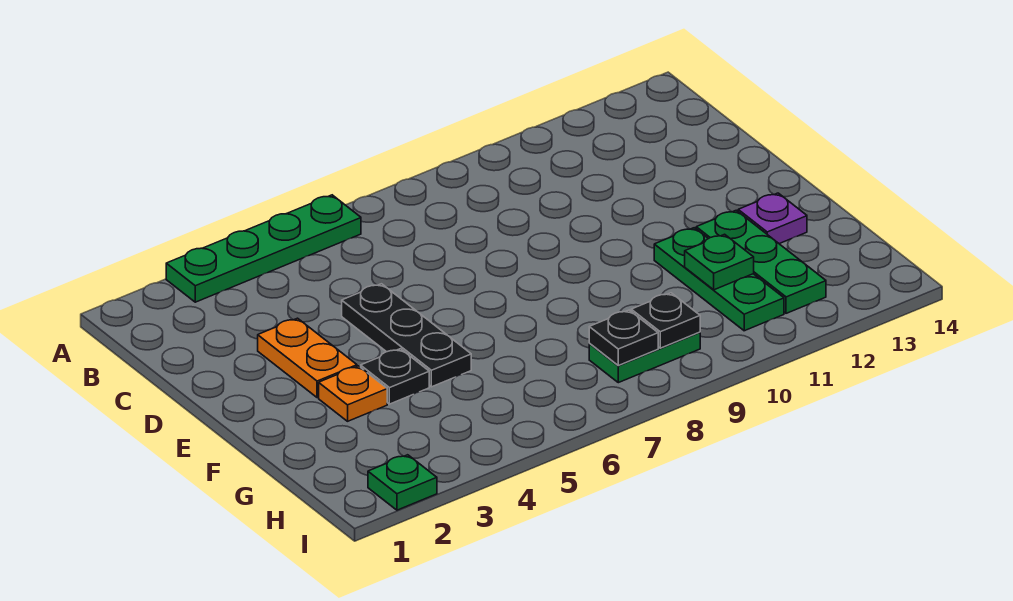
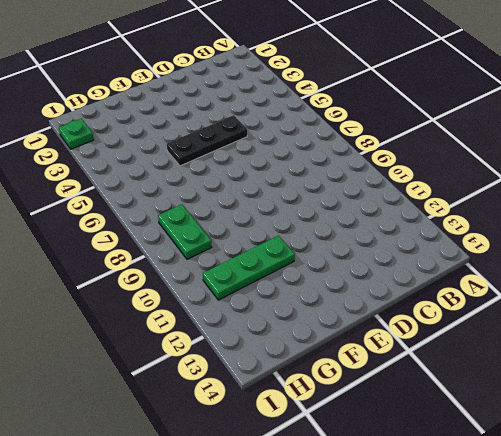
none -> green 1x4 plate [166,195,361,302]
none -> orange 1x2 plate [258,318,357,398]
none -> orange 1x1 plate [319,366,387,421]

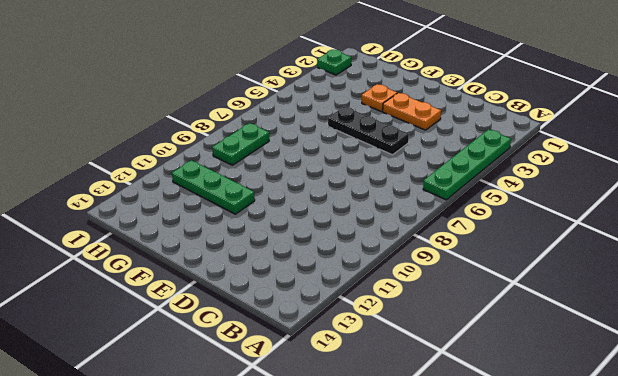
none -> black 1x1 plate [361,349,429,404]
none -> green 1x3 plate [696,210,826,313]
none -> purple 1x1 plate [738,193,807,244]

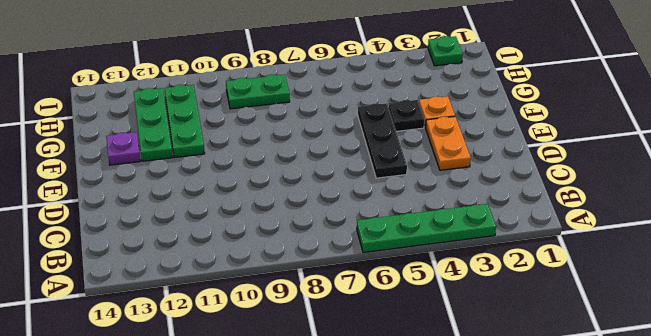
none -> green 1x1 plate [685,234,754,290]
none -> black 1x1 plate [589,310,658,365]
none -> black 1x1 plate [631,293,700,348]

